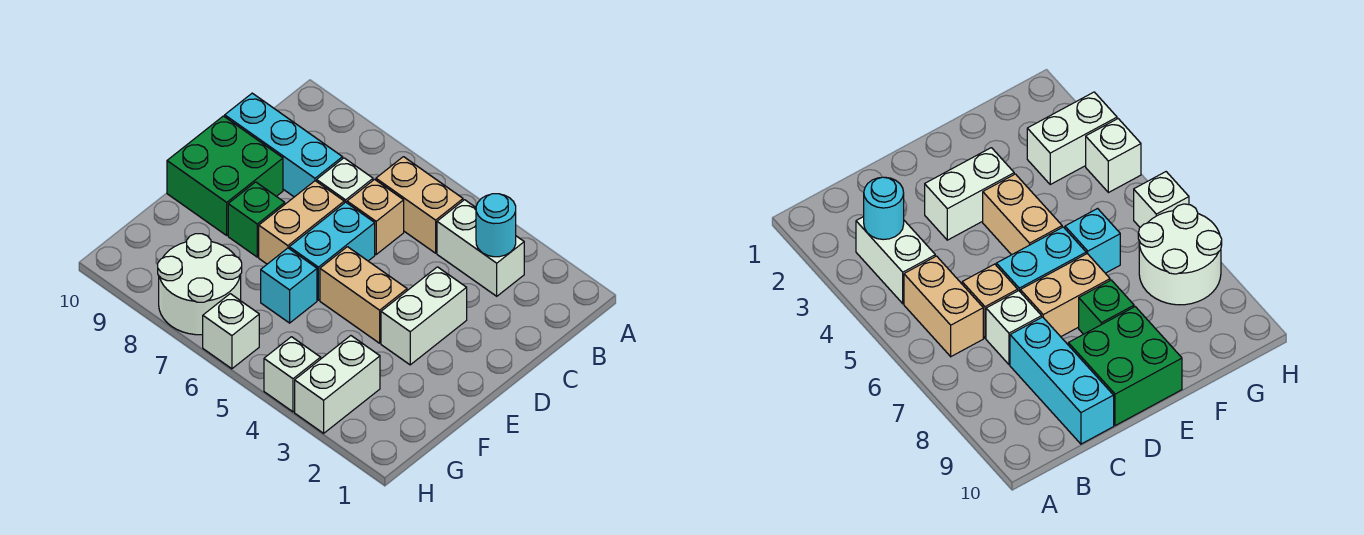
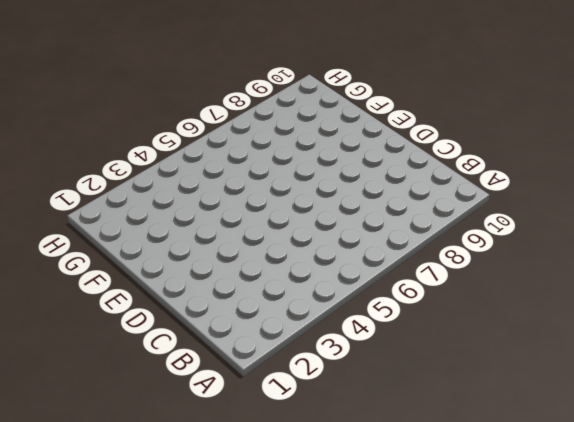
none -> white 1x2 brick [437,200,524,296]
none -> tan 1x2 brick [376,157,463,253]
none -> tan 1x1 brick [347,179,404,254]

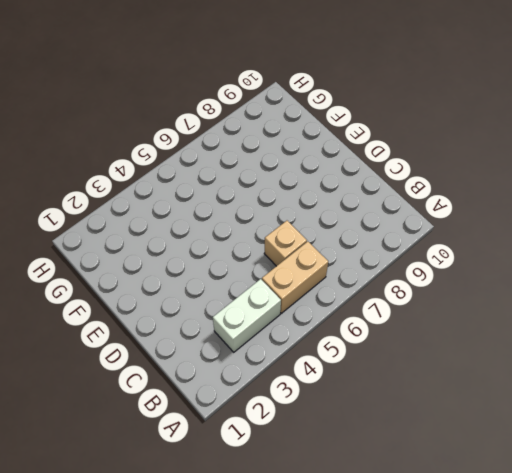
none -> white 1x1 brick [317,158,373,203]
none -> cyan 1x3 brick [225,93,343,197]
none -> white 1x2 brick [381,267,467,365]

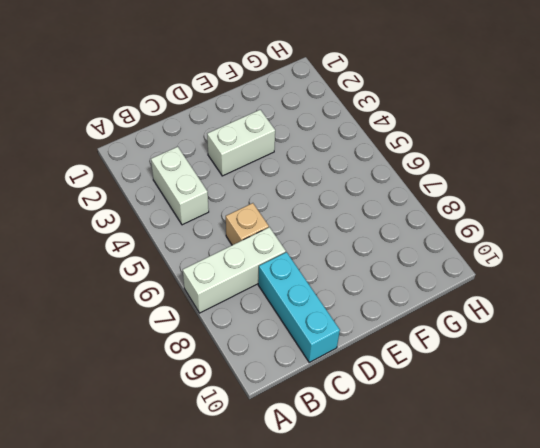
white 1x3 brick [183,227,286,313] -> white 1x1 brick [317,158,373,203]
none -> tan 1x2 brick [376,157,463,253]
none -> cyan 1x2 brick [289,202,375,300]
none -> tan 1x2 brick [259,181,344,264]

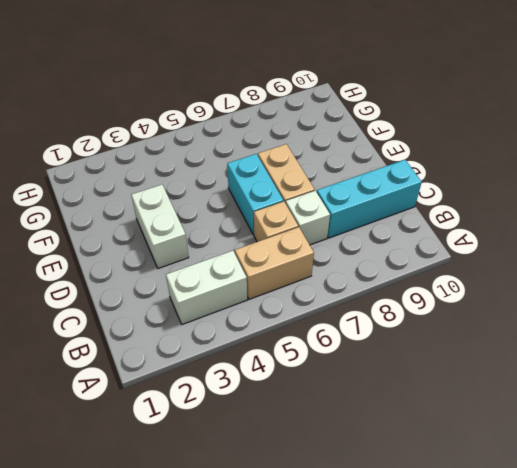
none -> green 2x2 brick [167,116,283,235]
none -> tan 1x2 brick [320,247,407,343]
none -> green 1x1 brick [228,182,285,257]

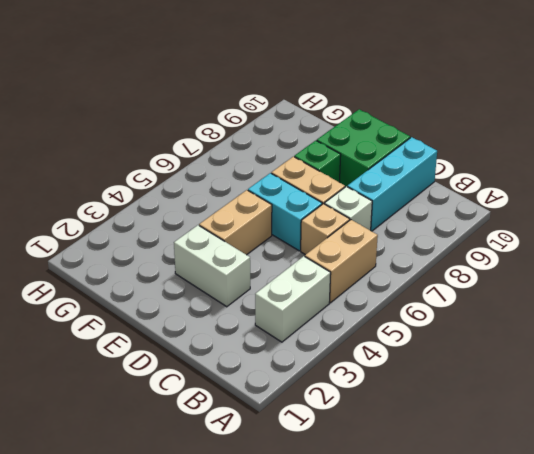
none -> cyan 1x1 brick [261,248,317,323]
none -> white 1x2 brick [295,336,380,433]
none -> white 2x2 round brick [158,234,242,335]

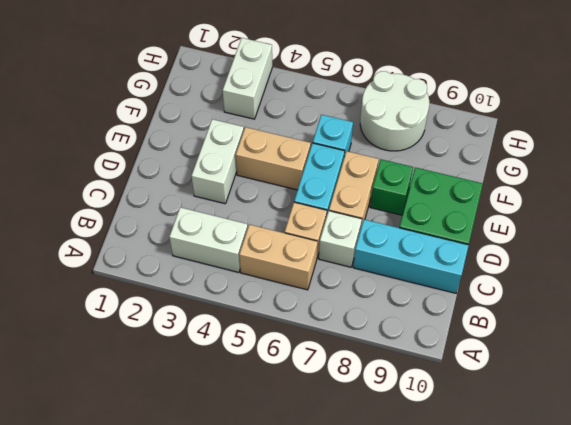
none -> white 1x1 brick [264,337,321,412]
none -> white 1x1 brick [203,294,259,369]
none -> cyan 1x1 round brick [476,194,516,257]

